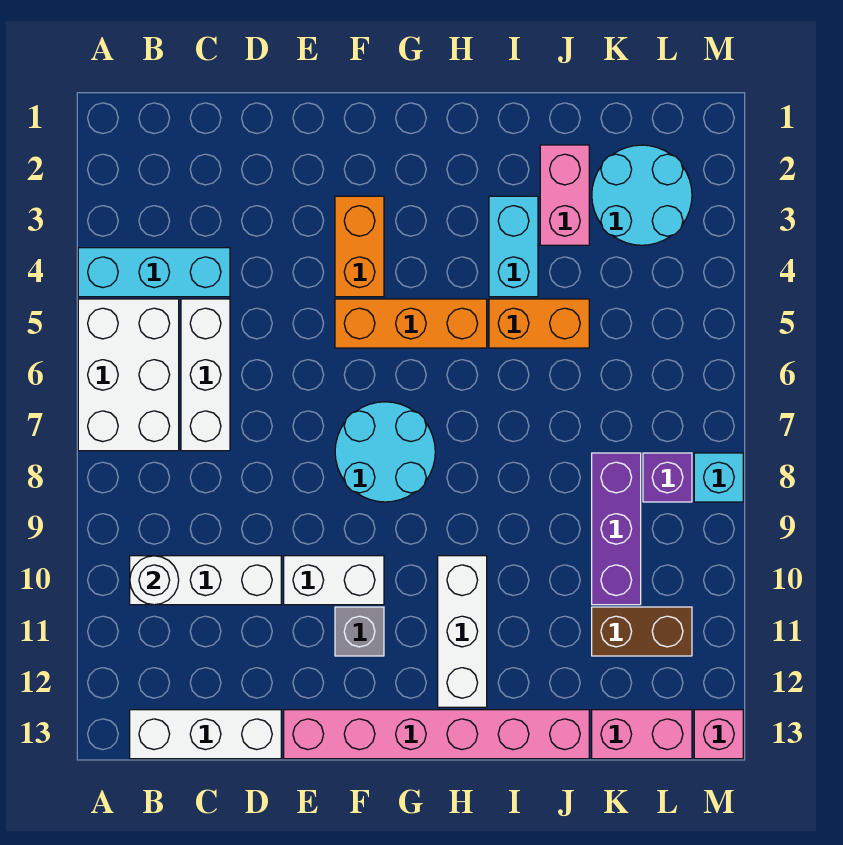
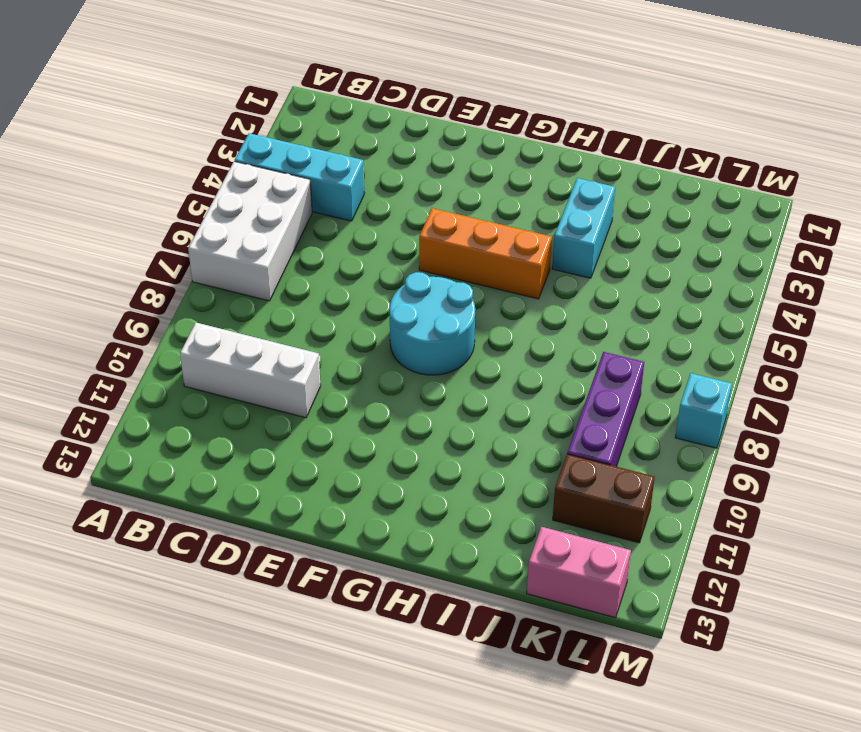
none -> white 1x3 brick [130,710,281,759]
none -> white 1x3 brick [181,299,230,451]
none -> white 1x2 brick [284,556,384,605]

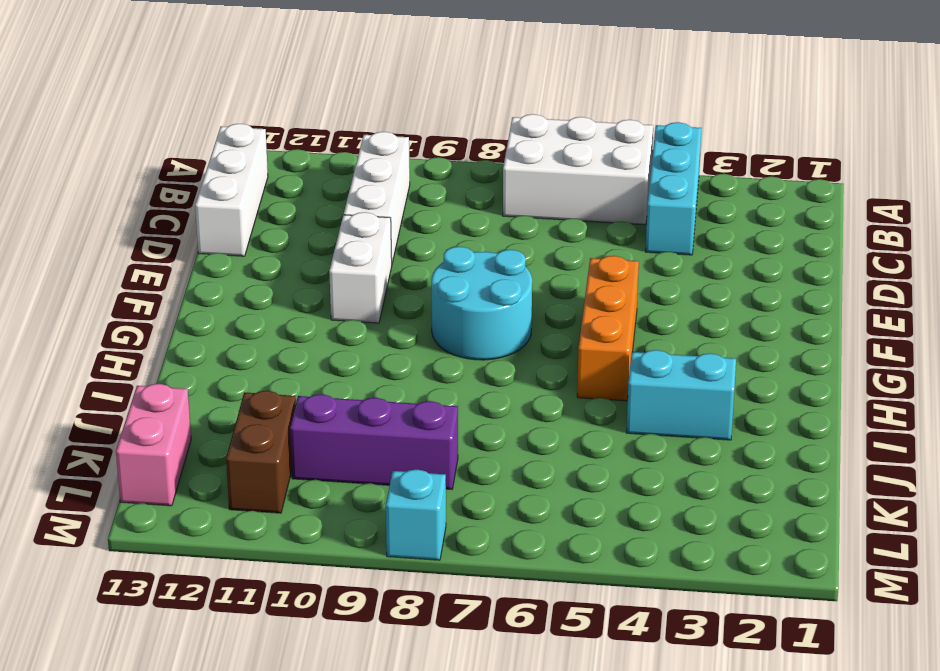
none -> white 1x3 brick [181,299,230,451]
none -> pink 1x6 brick [284,710,589,759]
none -> orange 1x2 brick [335,196,384,297]

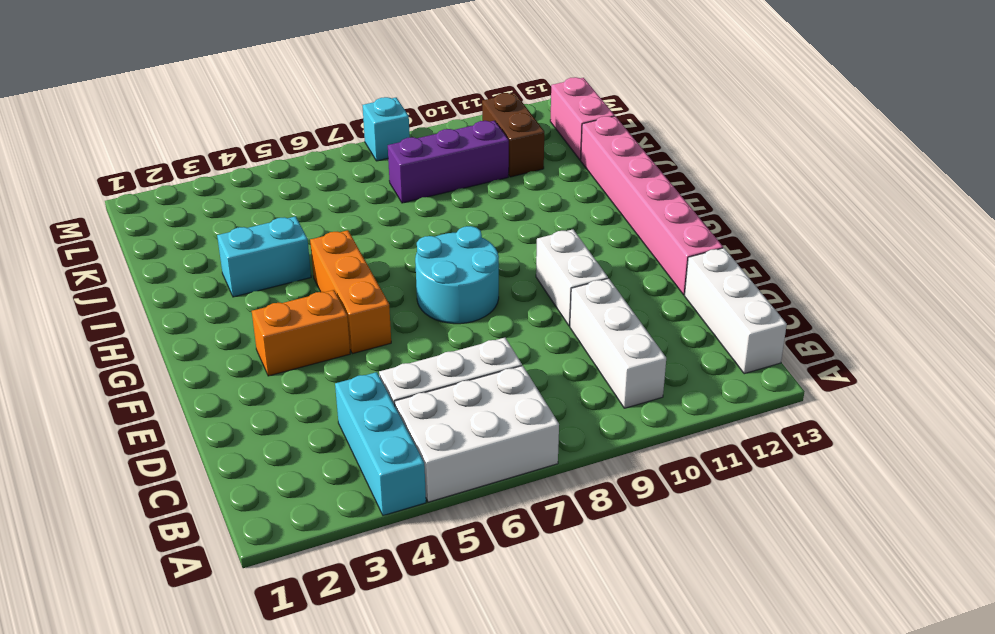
none -> grey 1x1 brick [335,607,384,656]
none -> white 1x3 brick [438,556,487,707]
none -> orange 1x2 brick [489,299,589,348]

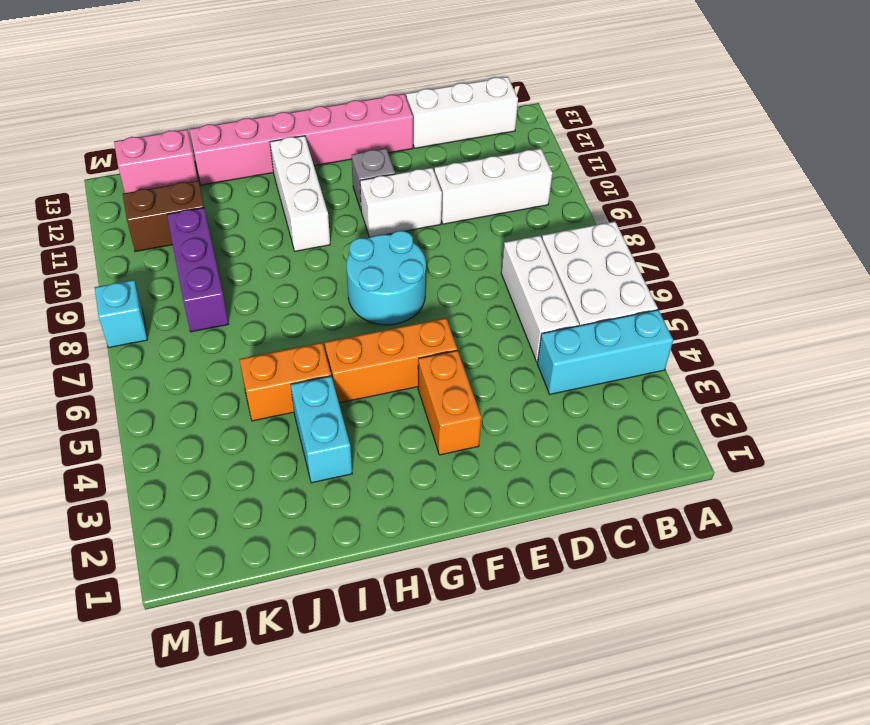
none -> pink 1x2 brick [540,145,589,245]
none -> cyan 2x2 round brick [592,145,692,245]
none -> purple 1x1 brick [643,453,692,502]

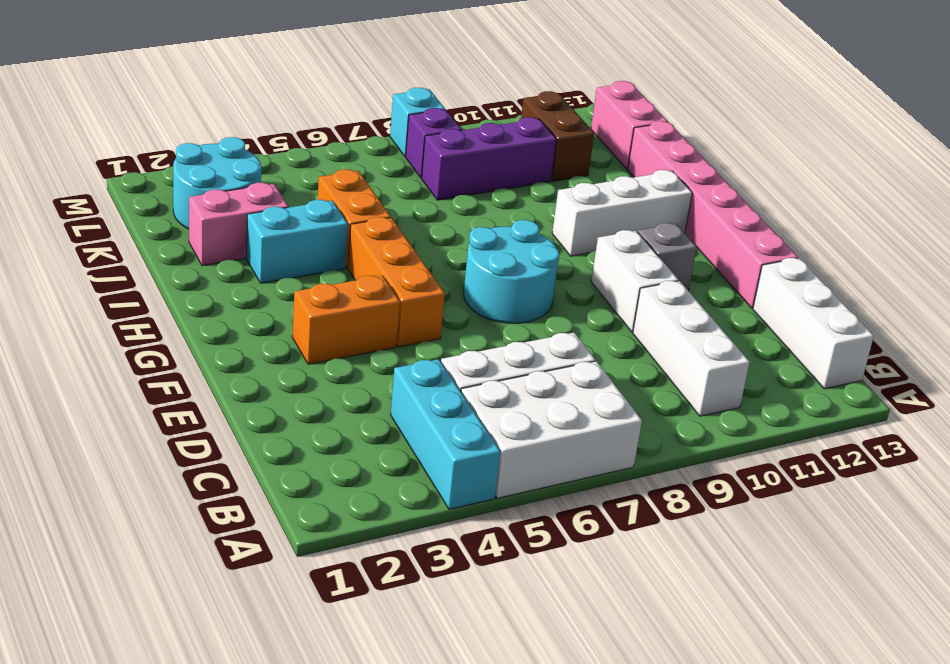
none -> pink 1x1 brick [694,710,743,759]
none -> white 1x1 round brick [130,556,179,605]

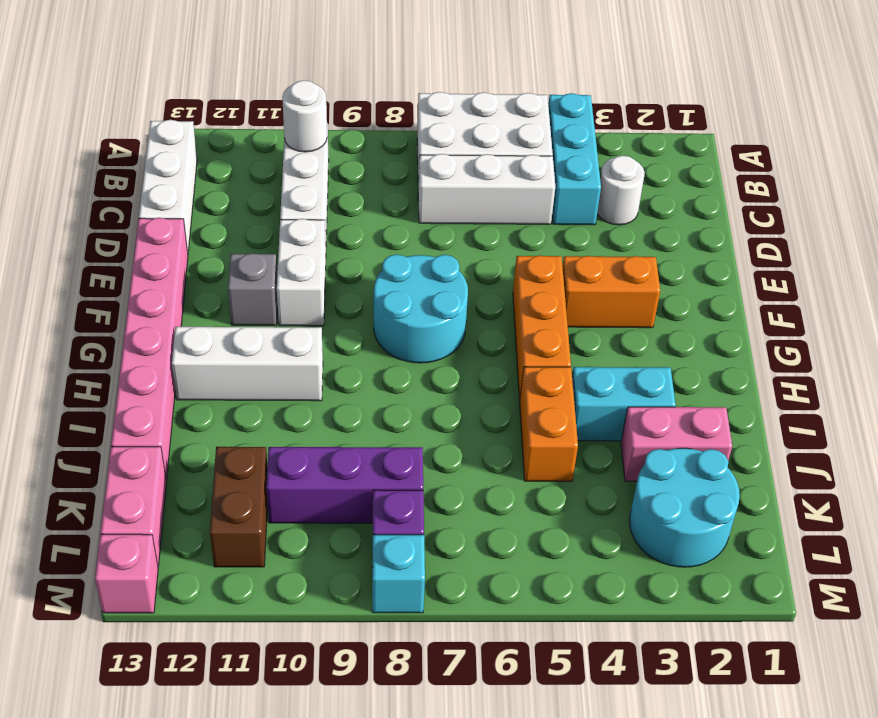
white 1x1 round brick [597,156,645,225] -> none

